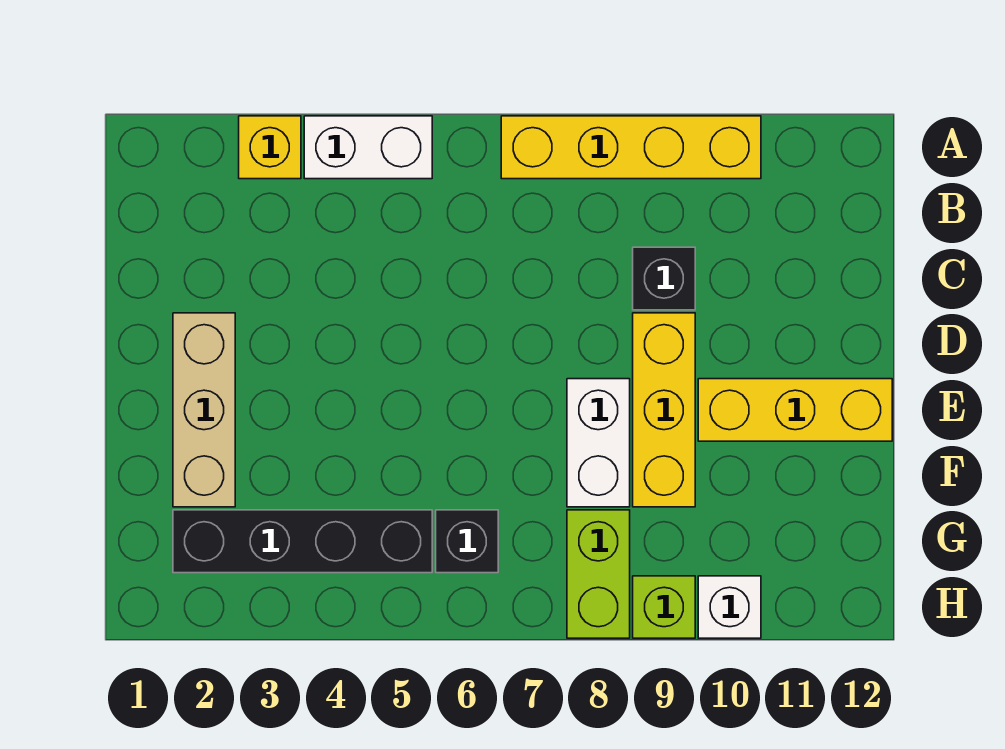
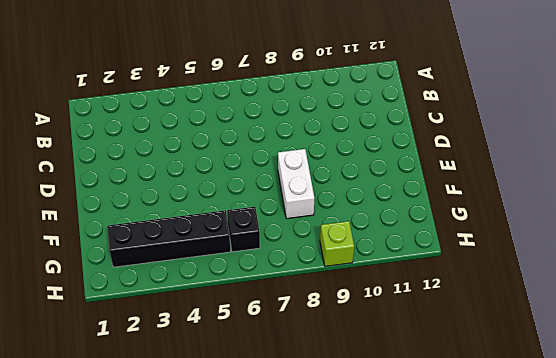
none -> yellow 1x1 brick [239,116,301,179]
none -> white 1x2 brick [304,116,432,179]
none -> yellow 1x4 brick [501,116,761,179]

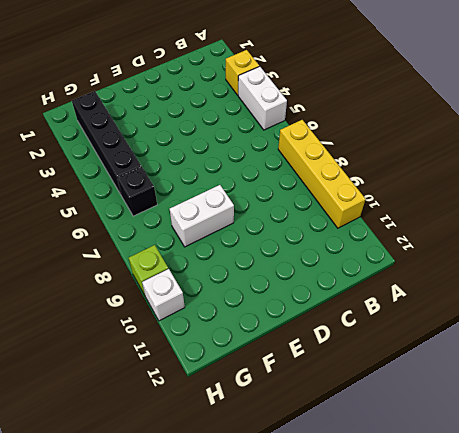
none -> black 1x1 brick [633,247,695,310]
none -> tan 1x3 brick [173,313,235,507]
none -> yellow 1x3 brick [633,313,695,507]

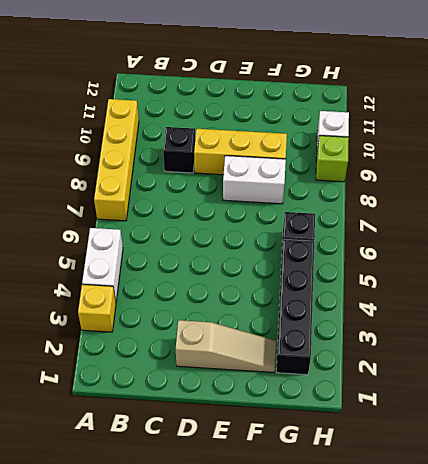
tan 1x3 slope [176,320,276,372] -> tan 1x3 brick [173,313,235,507]
none -> yellow 1x3 brick [698,379,892,441]
none -> lime 1x2 brick [567,510,630,638]

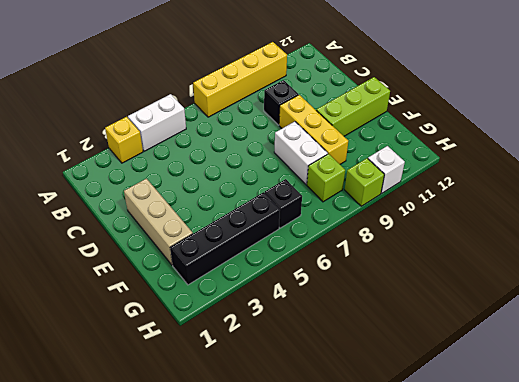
lime 1x3 brick [316,77,390,136] -> yellow 1x3 brick [698,379,892,441]
lime 1x1 brick [307,154,345,202] -> lime 1x2 brick [567,510,630,638]

